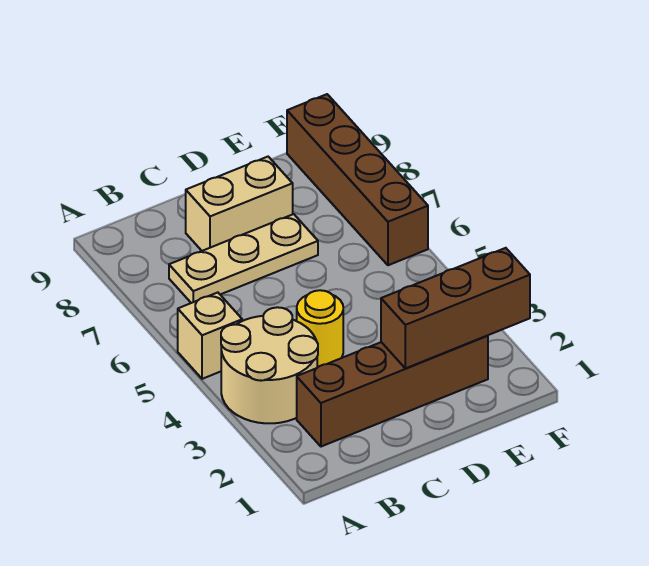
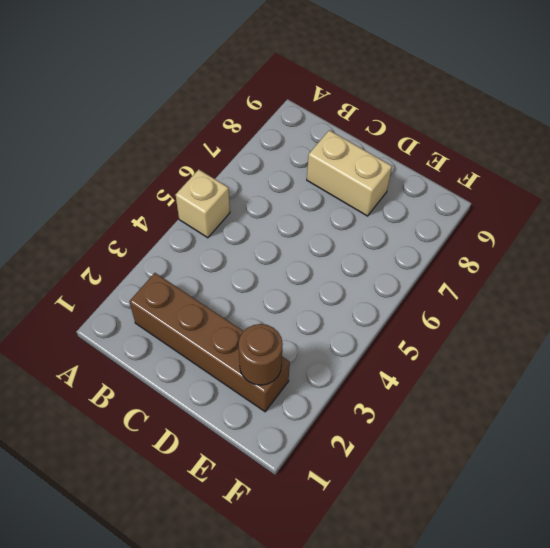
brown 1x1 round brick [238,324,283,385] -> brown 1x3 brick [381,248,530,368]
none -> tan 2x2 round brick [221,307,318,423]
none -> tan 1x3 plate [169,214,318,303]

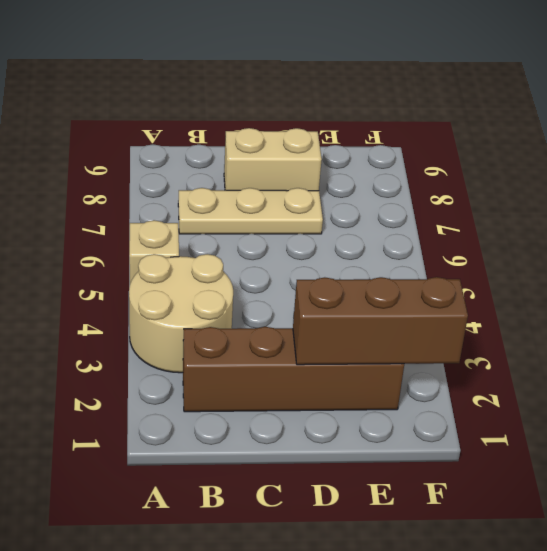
none -> yellow 1x1 round brick [297,290,343,367]
none -> brown 1x4 brick [287,94,428,265]

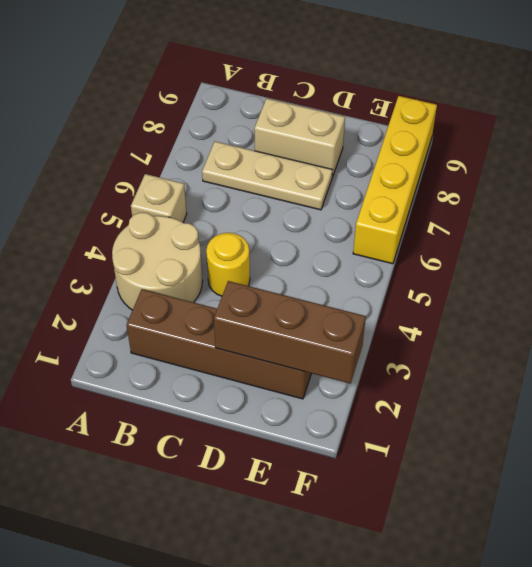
yellow 1x4 brick [353,96,437,264] -> brown 1x4 brick [287,94,428,265]

